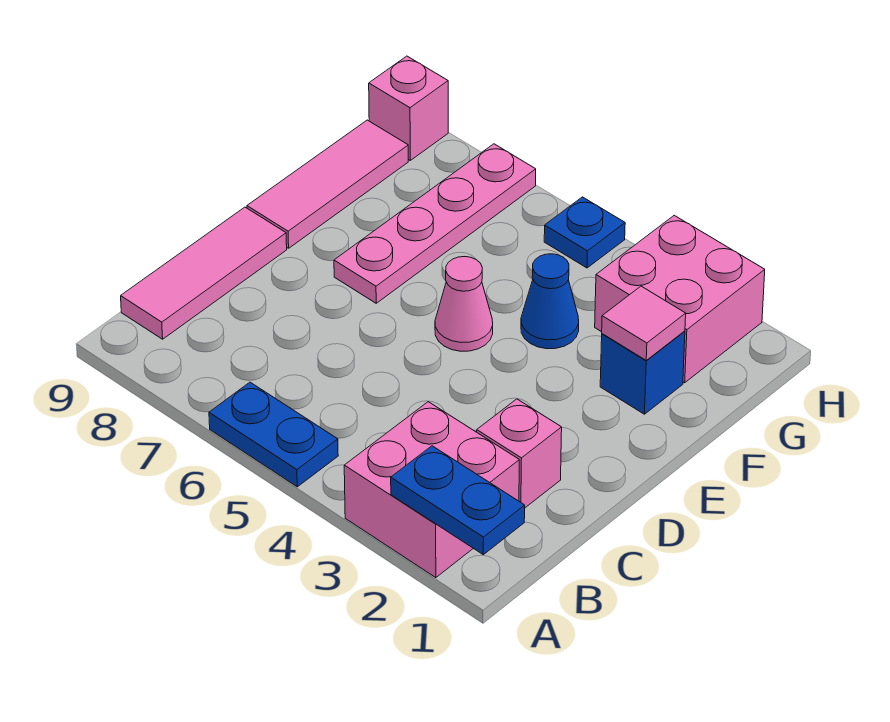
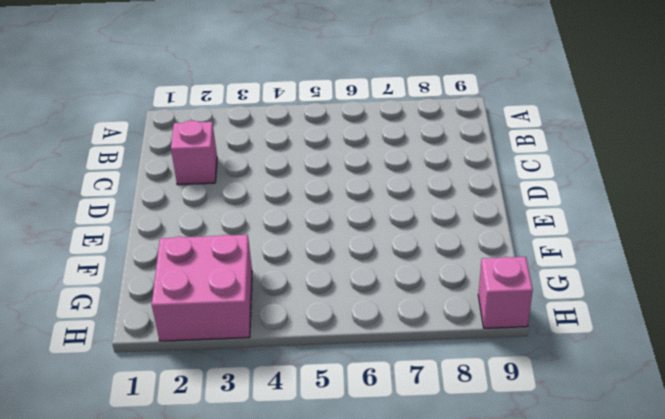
none -> pink 2x2 brick [344,402,519,578]
none -> blue 1x2 plate [209,382,338,487]
none -> pink 1x3 tile [121,207,287,339]

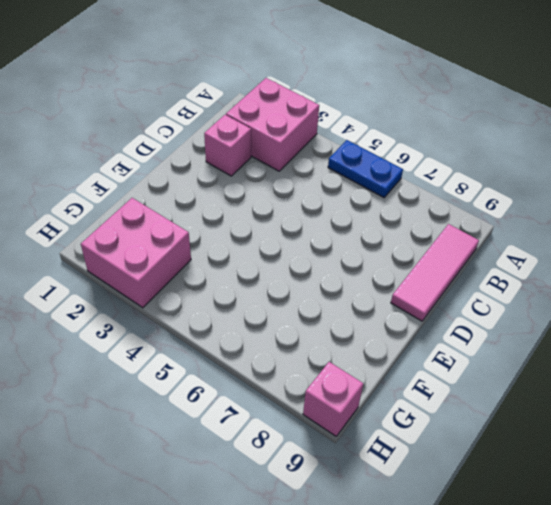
none -> pink 1x1 cone [435,257,493,351]
none -> pink 1x4 plate [334,144,536,303]
none -> pink 1x3 tile [247,120,408,248]

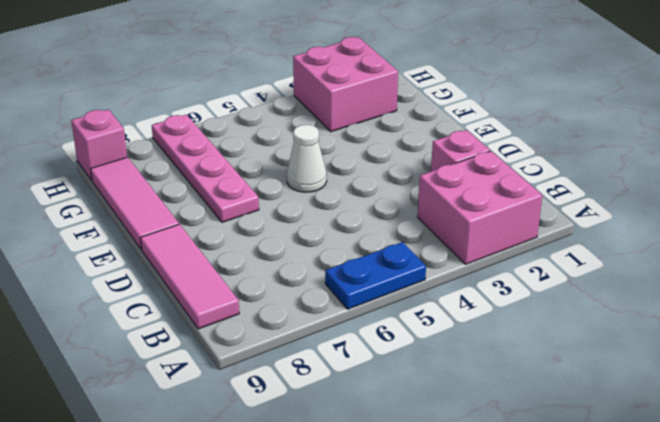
white 1x1 cone [287,125,327,192] -> pink 1x1 cone [435,257,493,351]
none -> blue 1x1 brick [600,331,685,414]
none -> blue 1x1 cone [521,254,579,349]
none -> blue 1x1 plate [544,197,625,268]

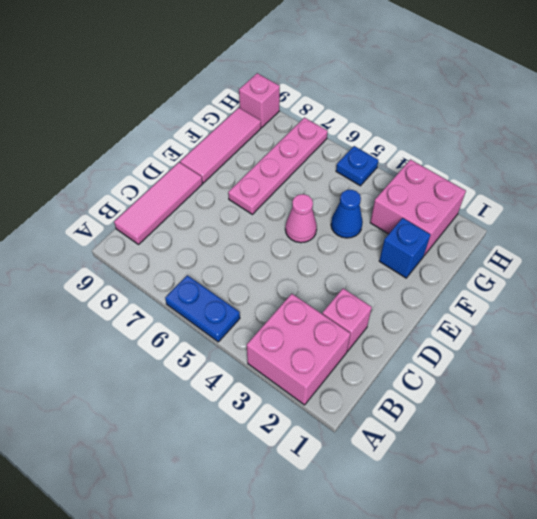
none -> blue 1x2 plate [391,446,525,555]
none -> pink 1x1 tile [602,286,686,361]

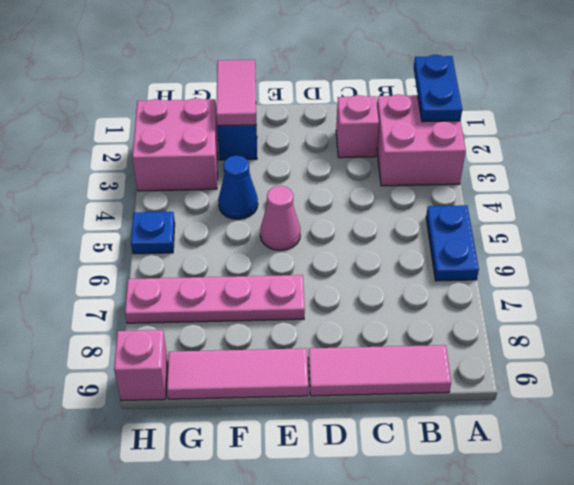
pink 1x2 tile [216,60,256,126] -> pink 1x1 tile [602,286,686,361]

